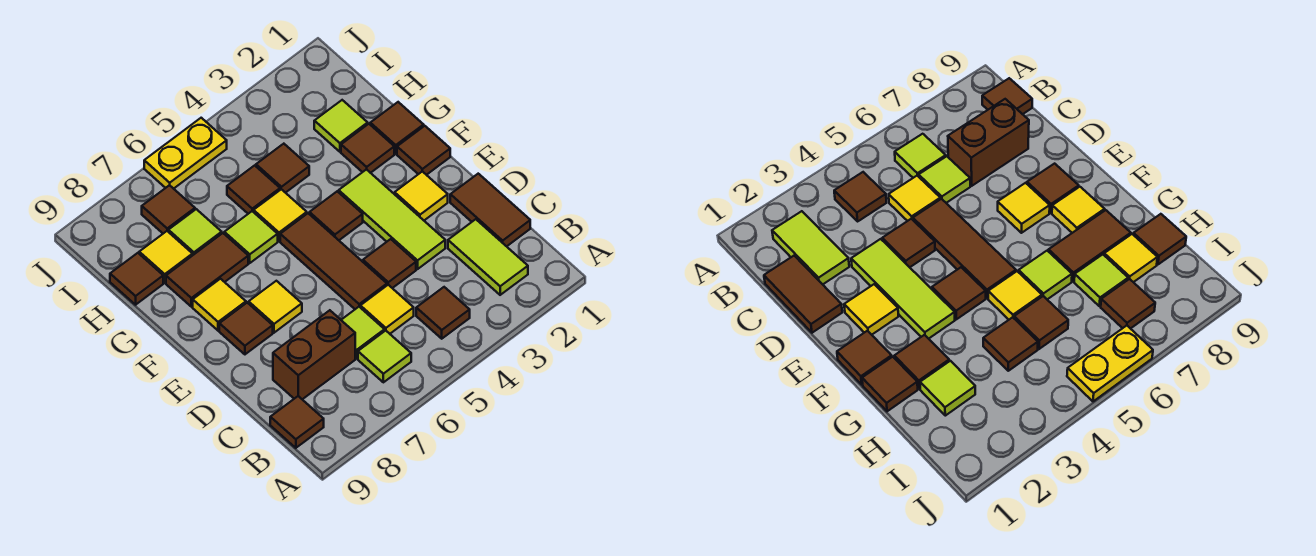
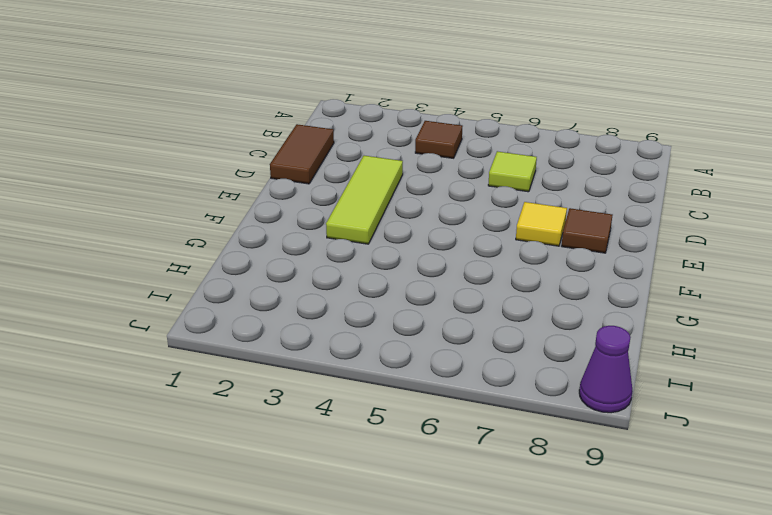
purple 1x1 cone [579,326,632,413] -> none
none -> lime 1x2 tile [448,219,528,295]
none -> lime 1x1 tile [358,331,411,382]
none -> brown 1x1 tile [270,396,324,448]
none -> yellow 1x1 tile [360,285,414,334]

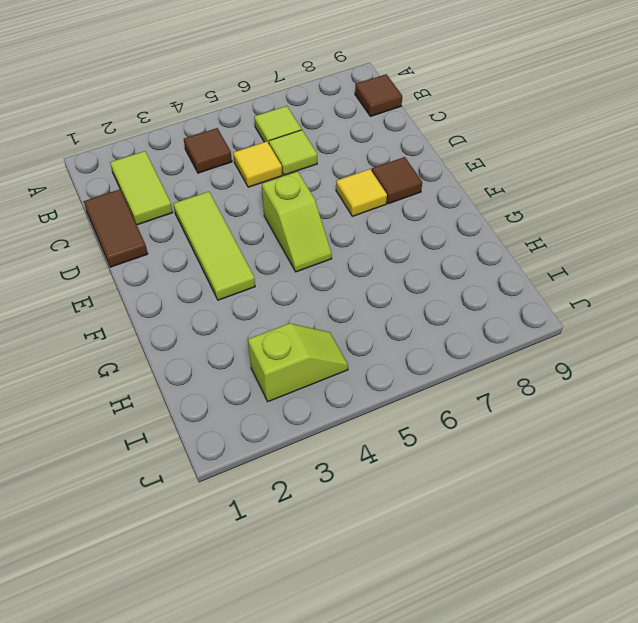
lime 1x2 slope [262,171,332,272] -> brown 1x3 tile [280,213,387,309]
lime 1x2 slope [248,323,348,402] -> none
none -> brown 1x2 brick [273,310,355,399]
none -> brown 1x1 tile [363,239,416,288]
none -> yellow 1x1 tile [395,171,448,220]
none -> brown 1x1 tile [397,126,450,175]

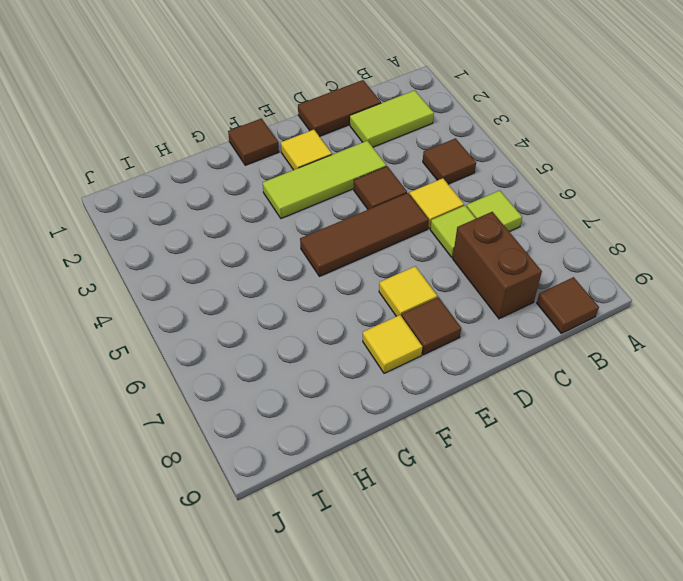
none -> brown 1x1 tile [309,191,363,240]
none -> brown 1x1 tile [370,102,424,154]
none -> brown 1x1 tile [341,124,394,173]
none -> yellow 1x1 tile [254,189,307,241]

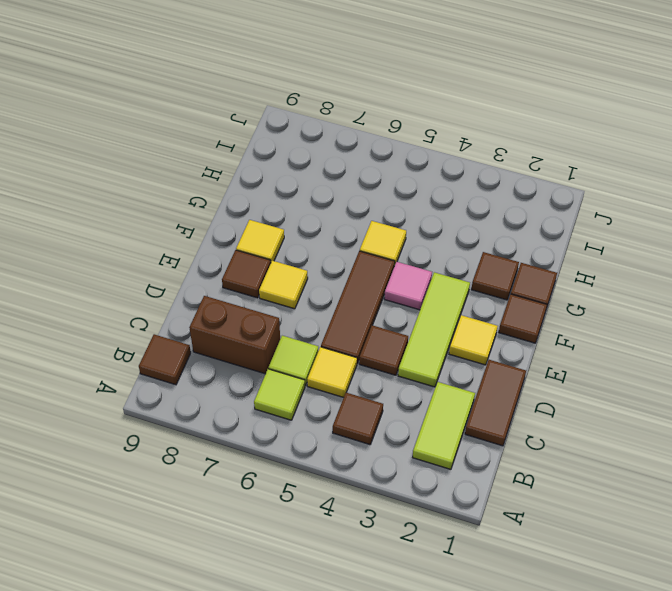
pink 1x1 tile [384,262,432,310] -> brown 1x1 tile [309,191,363,240]
none -> lime 1x1 tile [224,211,278,263]
none -> brown 1x2 tile [166,233,248,307]
none -> lime 1x1 tile [314,100,368,152]
none -> brown 1x1 tile [256,144,309,193]

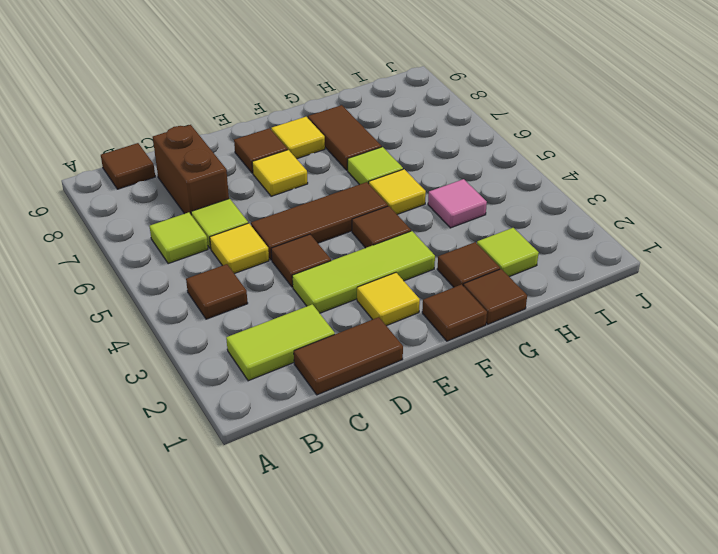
pink 1x1 tile [428,179,487,228] -> brown 1x1 tile [256,144,309,193]
none -> brown 1x1 tile [227,165,280,214]
none -> lime 1x1 tile [168,209,222,255]
none -> yellow 1x1 tile [139,231,193,283]
none -> brown 1x1 tile [110,253,163,305]

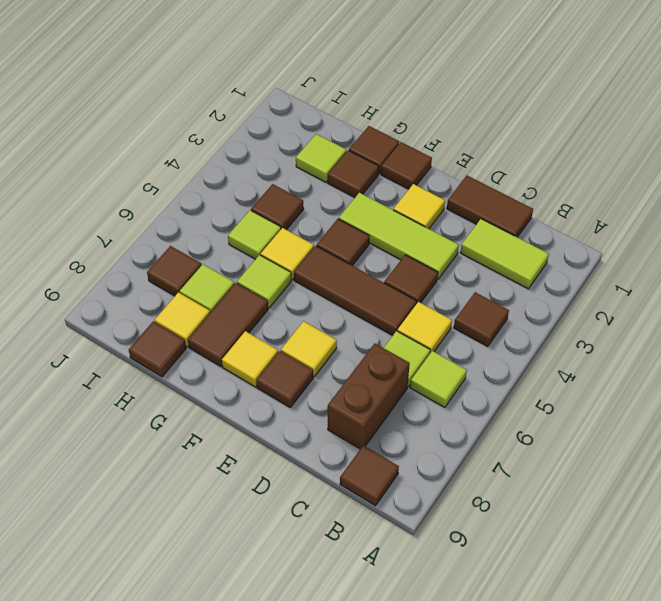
lime 1x1 tile [228,210,281,259] -> brown 1x1 tile [227,165,280,214]
none -> yellow 1x2 plate [144,118,227,189]

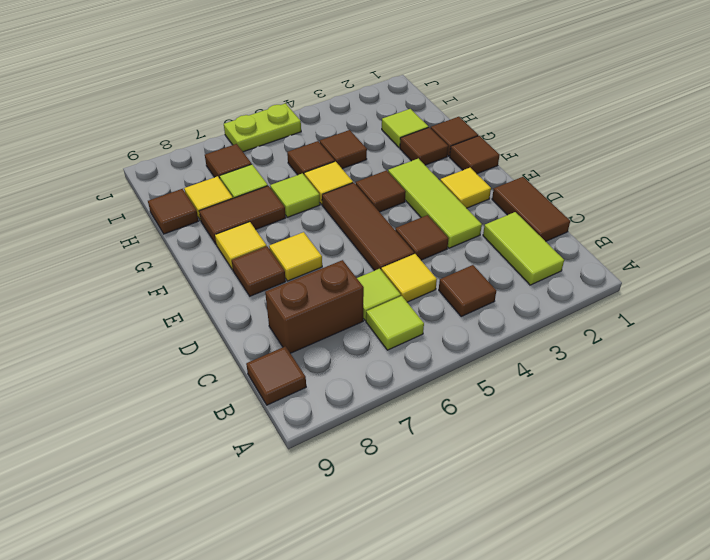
lime 1x2 plate [224,103,301,152] -> yellow 1x2 plate [144,118,227,189]

